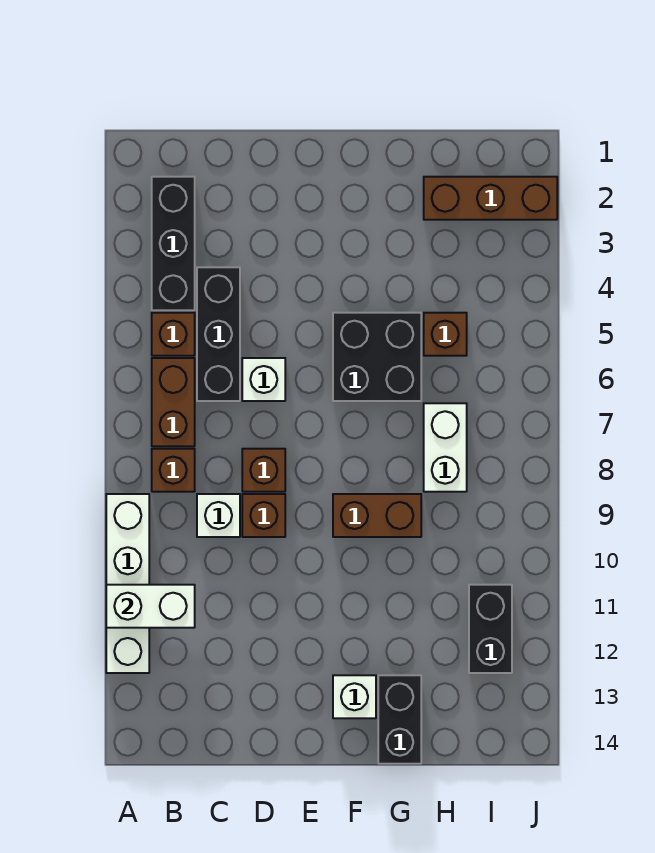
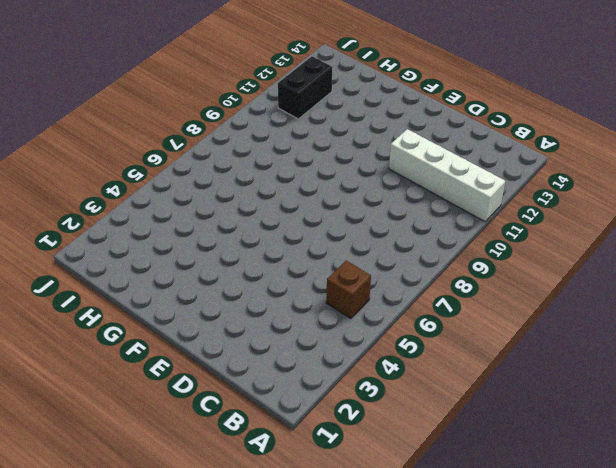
white 1x4 brick [389,129,505,221] -> white 1x4 brick turned to [106,494,149,673]
none -> black 1x3 brick [152,177,195,310]
none -> brown 1x2 brick [152,358,195,446]
none -> brown 1x1 brick [152,449,195,492]

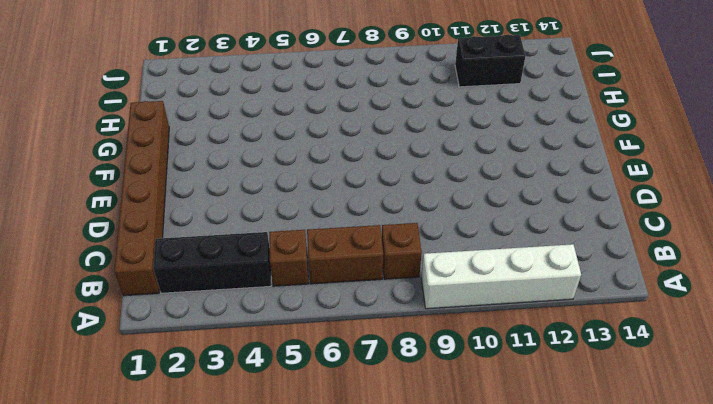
brown 1x6 brick [114,101,169,296] -> none
none -> black 1x3 brick [197,267,240,401]
none -> white 1x1 brick [197,494,240,537]
none -> white 1x1 brick [242,358,285,401]

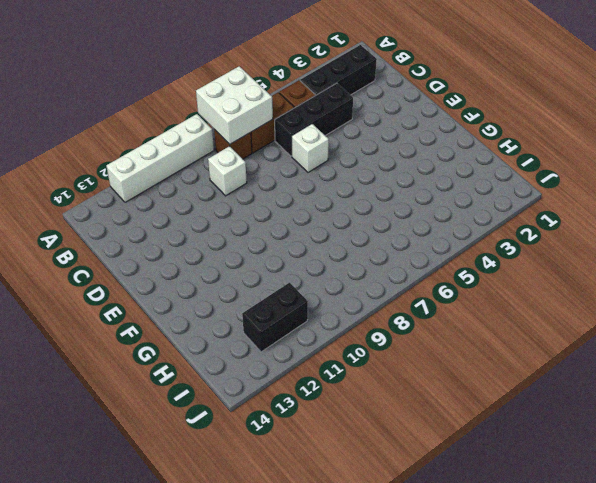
white 2x2 brick [196,66,273,144] -> none
none -> brown 1x1 brick [242,449,285,492]
none -> brown 1x1 brick [242,494,285,537]
none -> black 2x2 brick [333,313,421,401]

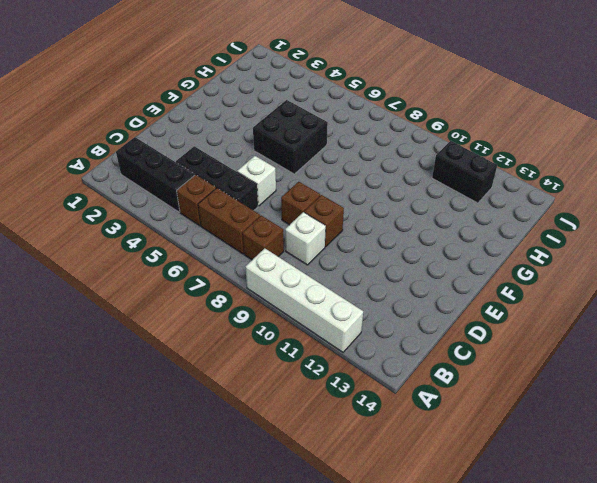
none -> brown 1x2 brick [333,494,421,537]
none -> white 1x1 brick [333,675,376,718]
none -> black 1x2 brick [378,675,421,764]

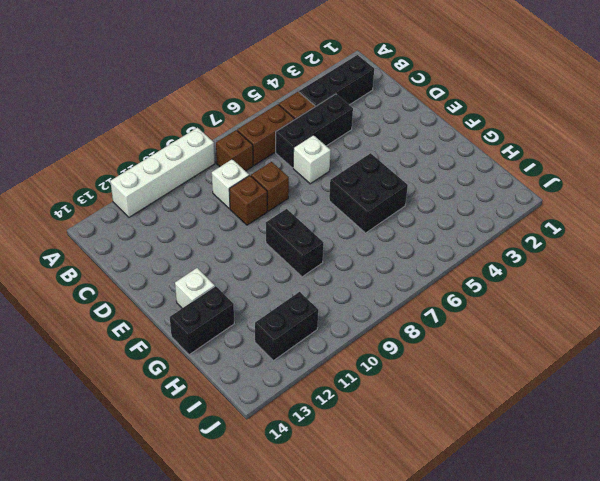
black 1x2 brick [266,209,324,277] -> brown 1x2 brick [333,494,421,537]
none -> brown 1x3 brick [424,177,557,220]
none -> brown 1x1 brick [424,313,467,356]
none -> white 1x2 brick [424,403,467,492]

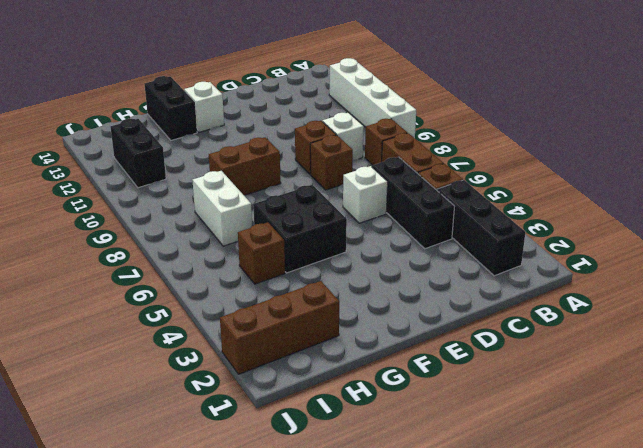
none -> white 1x2 brick [106,585,195,628]

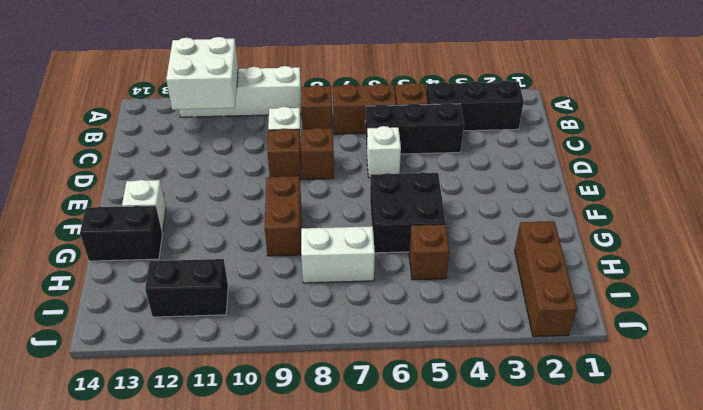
white 2x2 brick [166,37,238,110] -> white 1x2 brick [106,585,195,628]

